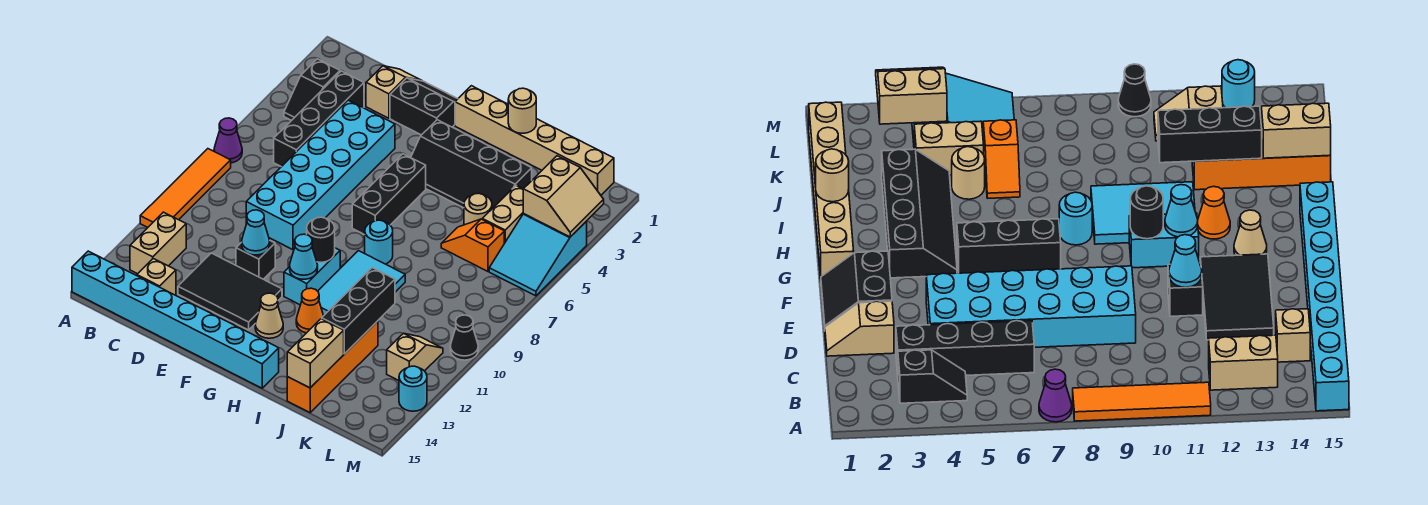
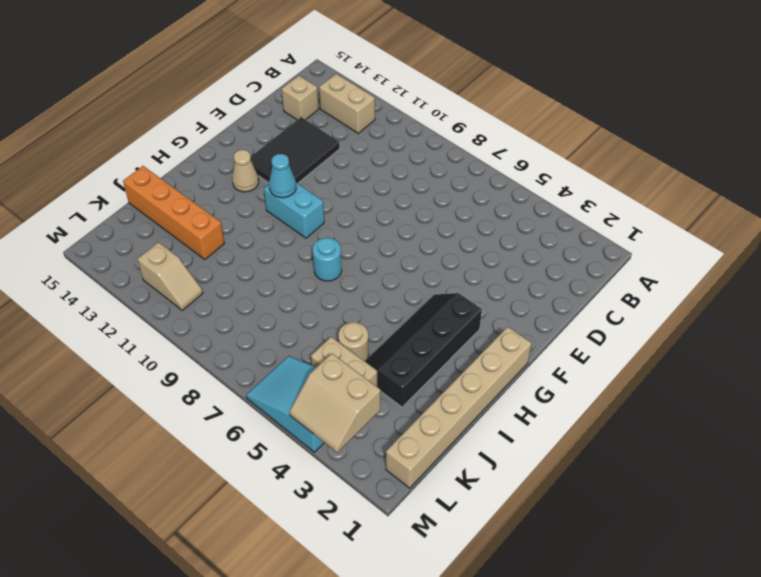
none -> purple 1x1 cone [214,118,242,163]
none -> orange 1x4 tile [140,149,231,227]
none -> cyan 1x8 brick [72,251,279,388]
none -> black 1x2 slope [284,59,340,120]

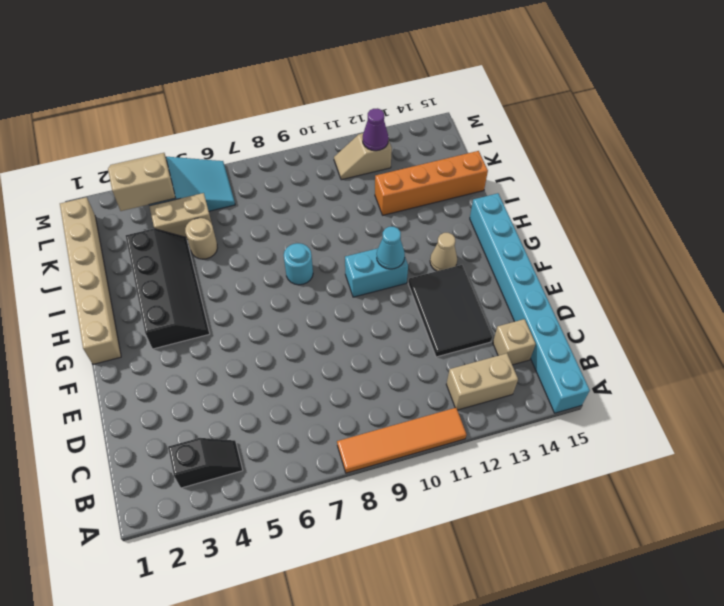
purple 1x1 cone [363,108,389,151] -> purple 1x1 cone moved to [214,118,242,163]
none -> black 1x4 brick [274,71,364,167]
none -> tan 1x2 slope [366,66,422,118]
none -> cyan 2x6 brick [246,100,395,250]
none -> black 2x2 slope [390,78,457,135]

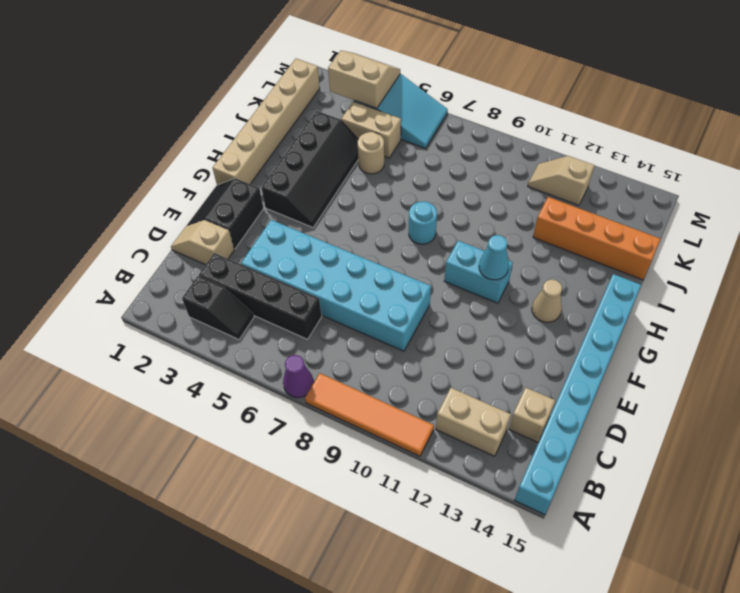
none -> black 2x3 tile [178,253,282,330]
none -> black 1x1 brick [236,241,275,279]
none -> black 1x3 brick [352,154,426,235]
none -> cyan 2x3 tile [318,251,405,316]

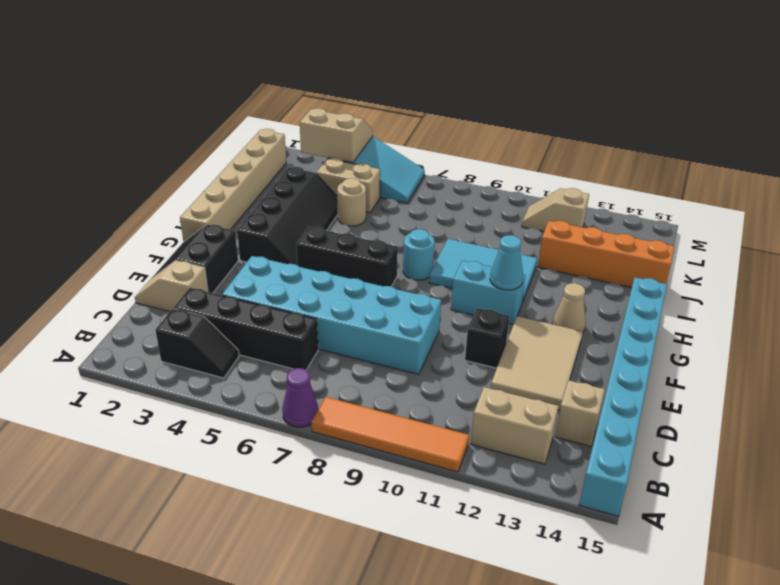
tan 2x3 tile [491,316,583,410] -> black 2x3 tile [178,253,282,330]
none -> orange 1x1 cone [296,288,323,333]
none -> orange 1x2 slope [441,219,504,271]
none -> black 1x1 cone [450,315,478,360]
none -> cyan 1x1 round brick [399,366,427,411]

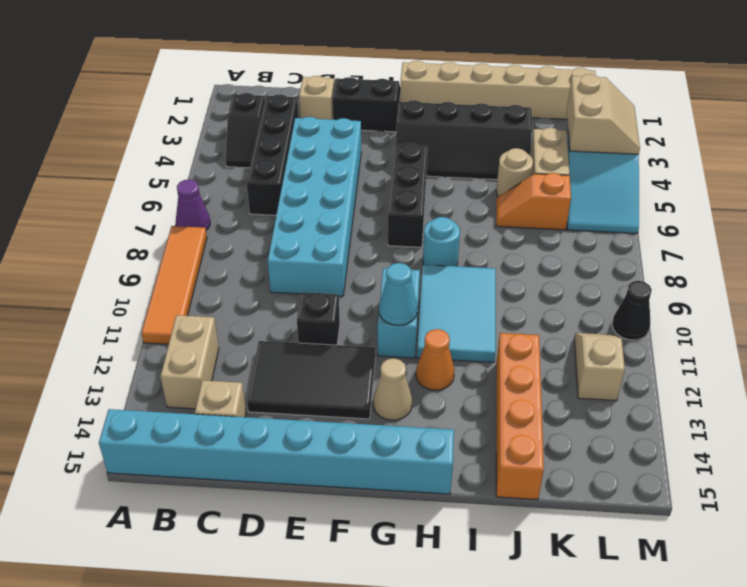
none -> cyan 1x1 round brick [399,366,427,411]
none -> cyan 1x1 cone [242,210,270,255]
none -> black 1x1 round brick [307,217,335,262]
none -> tan 1x1 round brick [508,88,536,133]

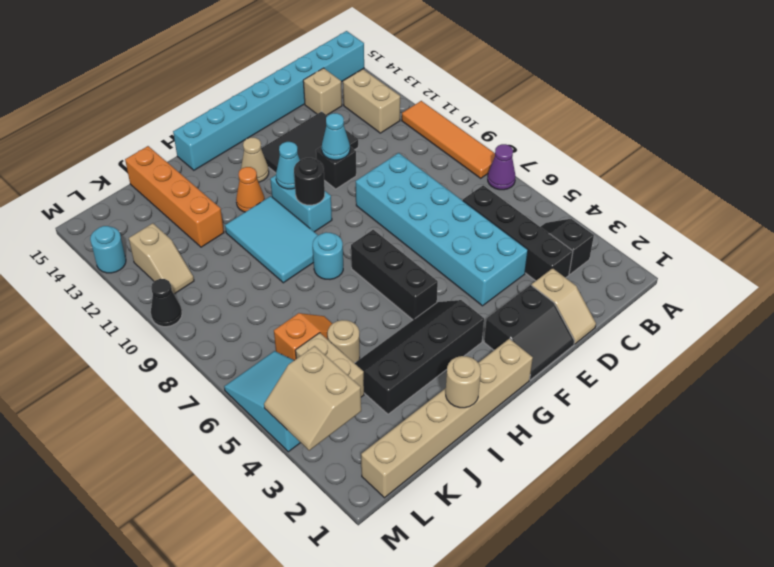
none -> black 1x3 brick [322,268,395,354]
none -> tan 1x2 brick [287,319,344,388]

